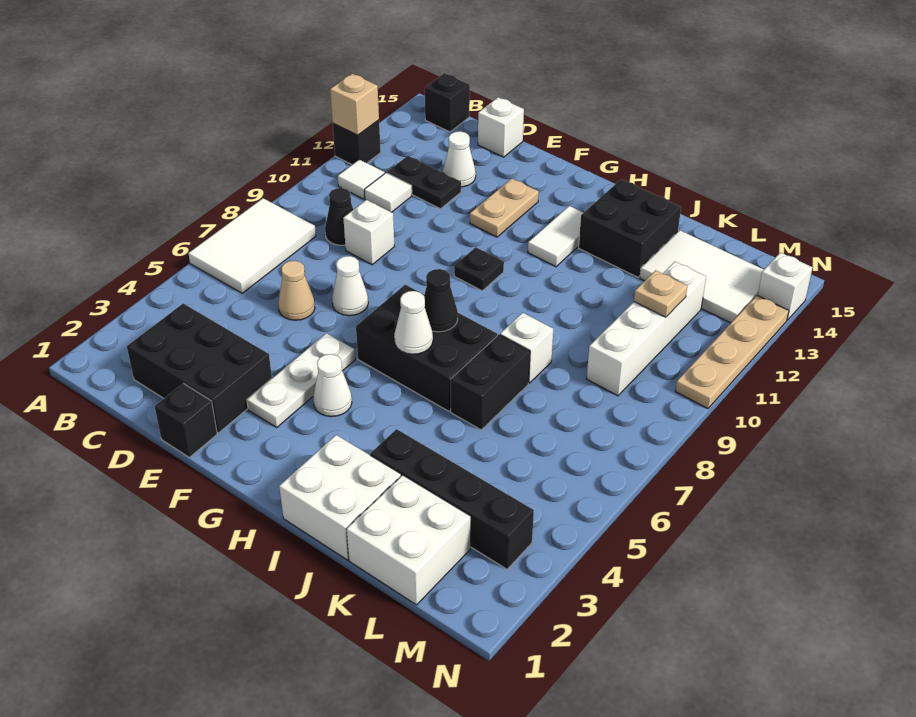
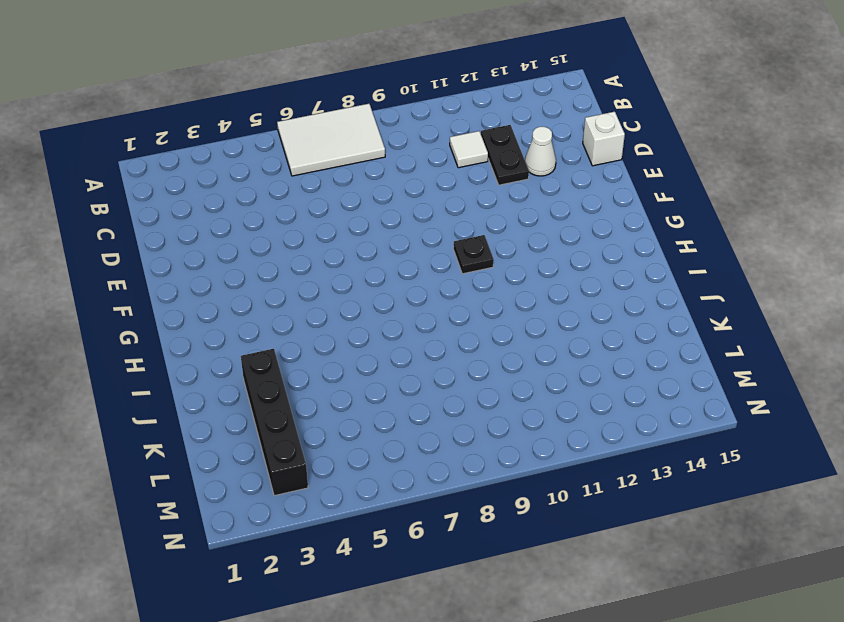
none -> black 1x1 brick [333,120,381,165]
none -> white 1x1 tile [338,160,385,199]
none -> black 1x1 brick [425,73,470,132]
none -> black 2x3 brick [127,304,272,433]

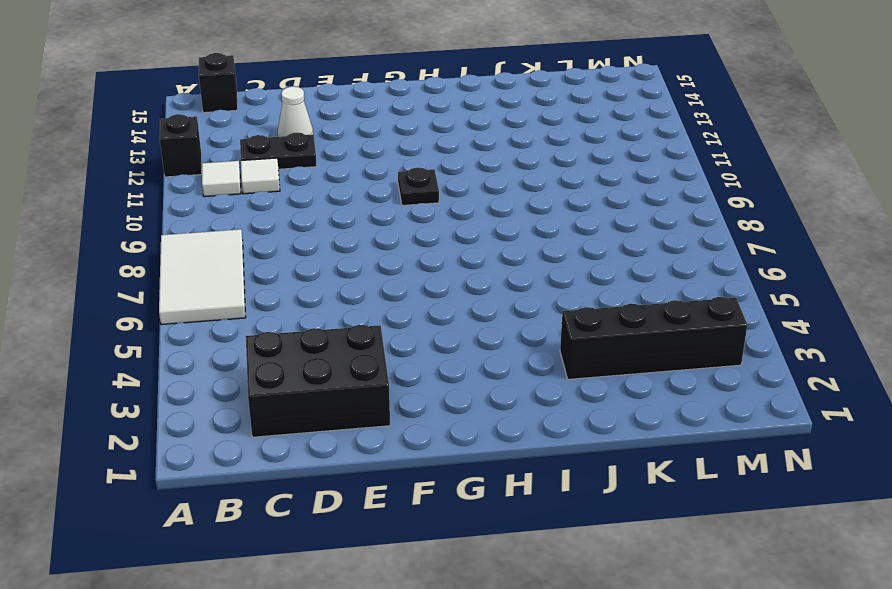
none -> black 1x1 cone [325,188,353,245]
none -> tan 1x1 cone [278,261,315,320]
none -> white 1x1 brick [343,200,394,265]
none -> white 1x1 brick [478,97,524,157]

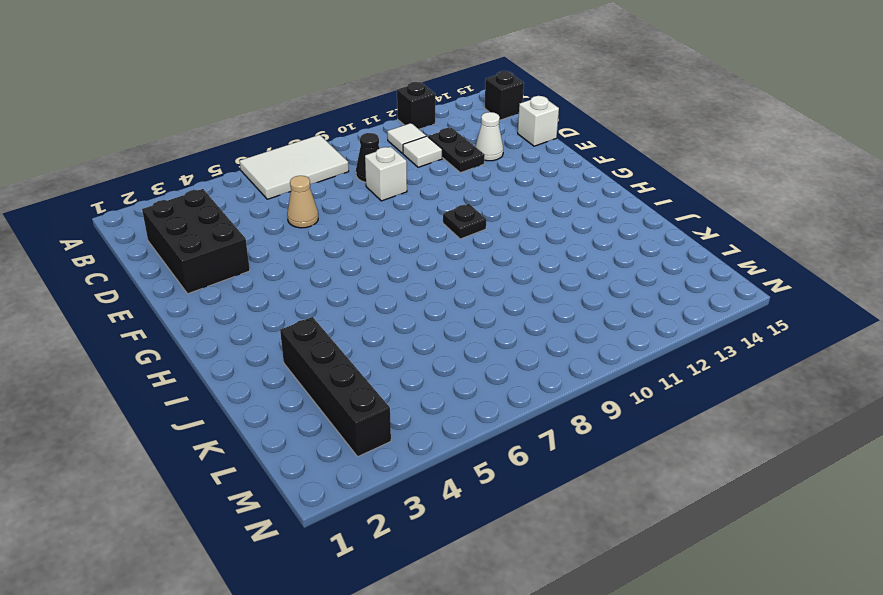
none -> black 1x1 brick [155,383,217,457]
none -> white 1x1 cone [332,256,368,316]
none -> white 1x3 plate [247,333,355,427]
none -> tan 1x2 plate [470,178,539,237]

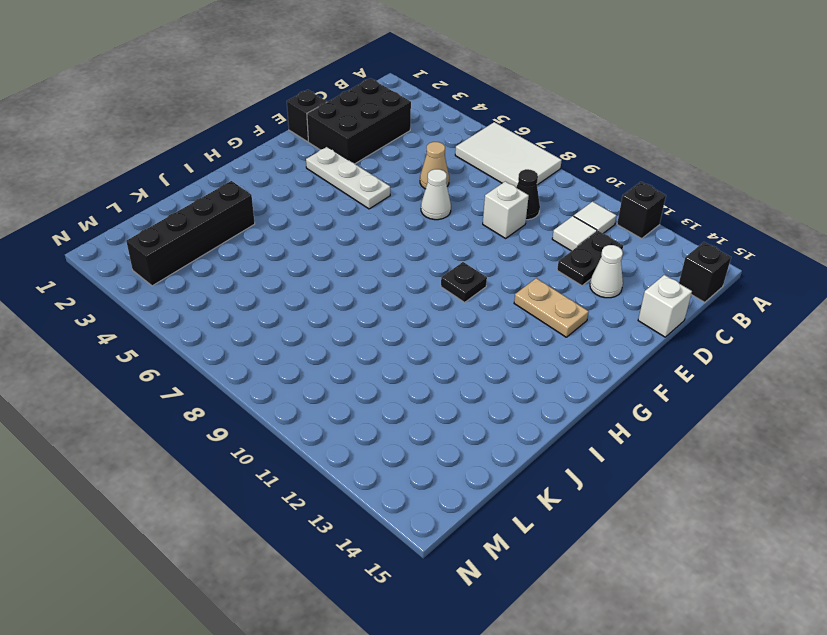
none -> white 1x1 cone [313,354,352,417]
none -> black 2x3 brick [356,285,497,411]
none -> white 1x2 tile [528,206,583,267]
none -> white 2x2 brick [279,435,401,560]

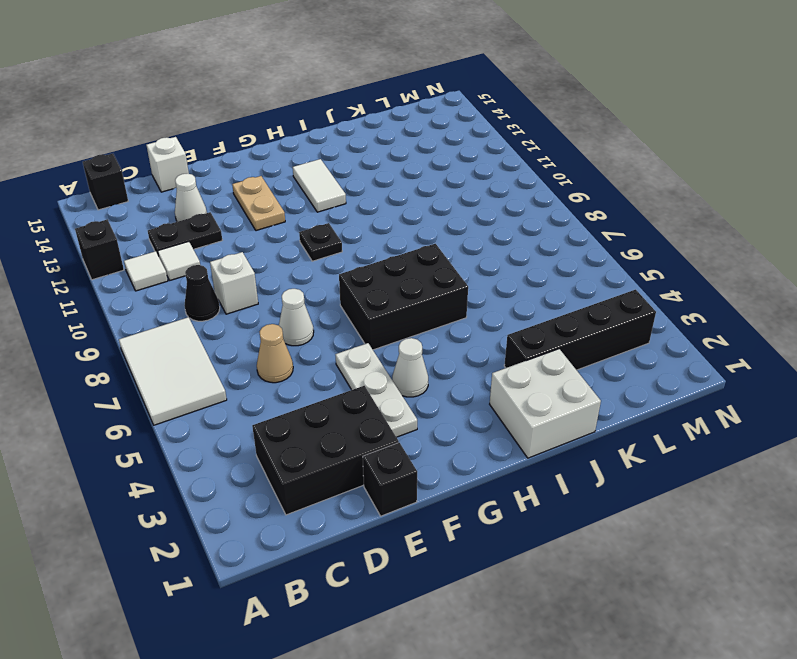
none -> black 2x2 brick [579,179,681,277]
none -> black 1x2 brick [451,335,530,430]
none -> white 1x1 brick [500,313,553,383]
none -> white 2x2 brick [347,475,471,605]

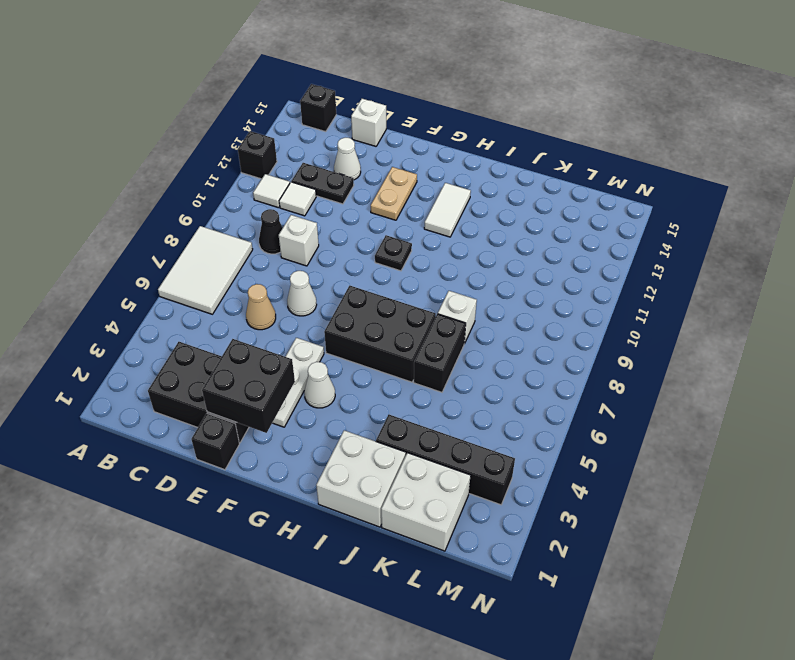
black 2x2 brick [202,339,295,433] -> black 2x2 brick moved to [579,179,681,277]
none -> white 2x3 tile [640,230,764,323]
none -> white 1x4 brick [587,262,706,396]
none -> tan 1x4 plate [675,295,789,409]
none -> white 1x1 brick [758,253,813,320]

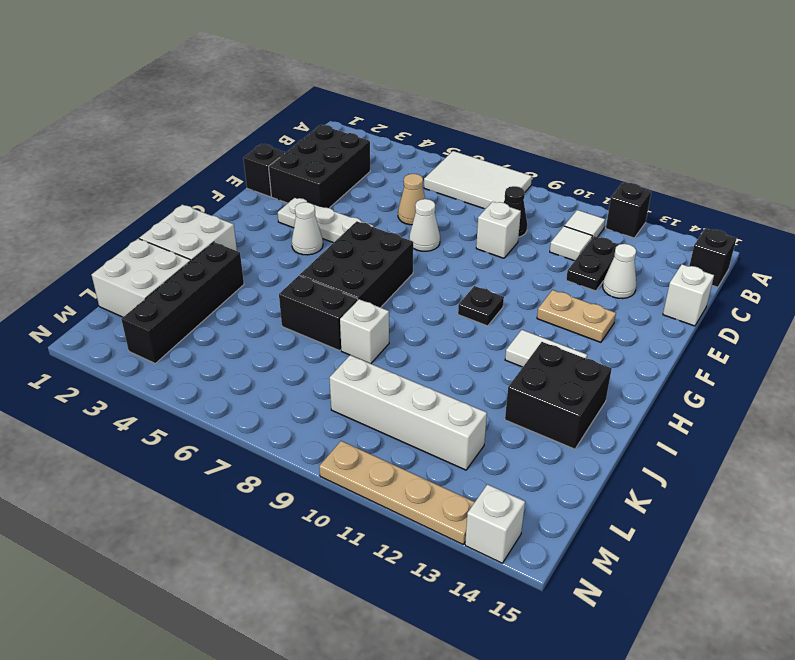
none -> white 2x3 tile [640,230,764,323]
none -> tan 1x1 brick [330,74,379,135]
none -> white 1x1 cone [394,291,433,354]
none -> black 1x1 cone [424,269,458,332]

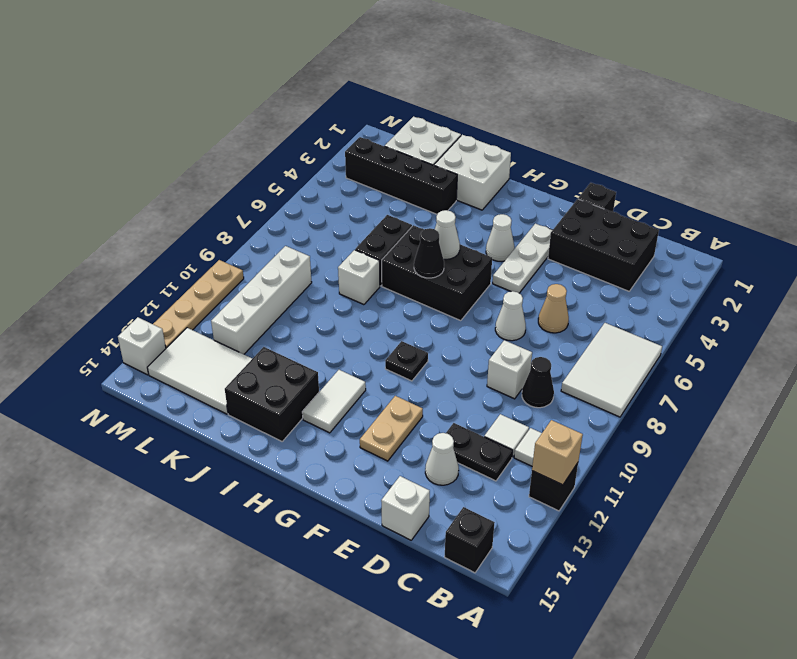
none -> tan 1x1 plate [634,270,687,317]

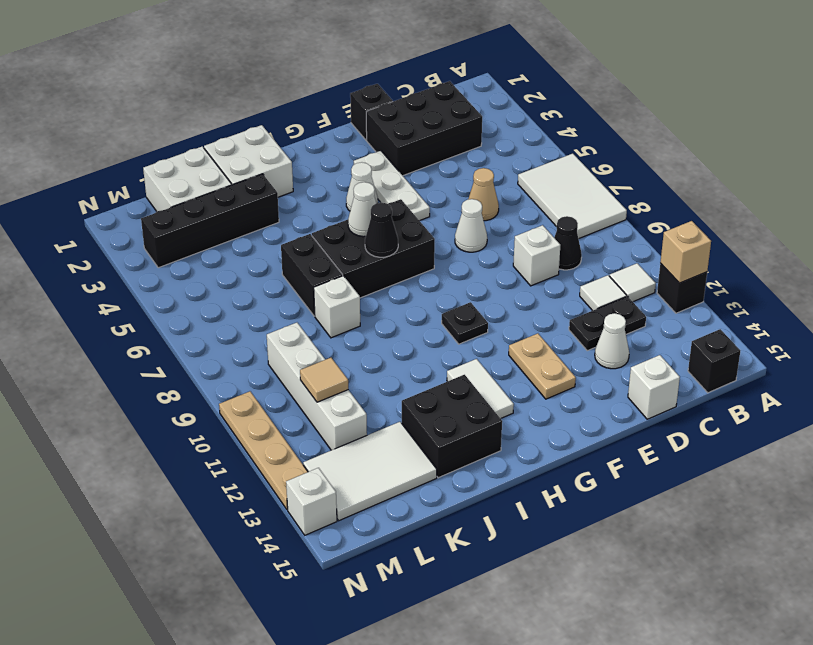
tan 1x1 tile [300,358,348,402] -> tan 1x1 plate [634,270,687,317]

